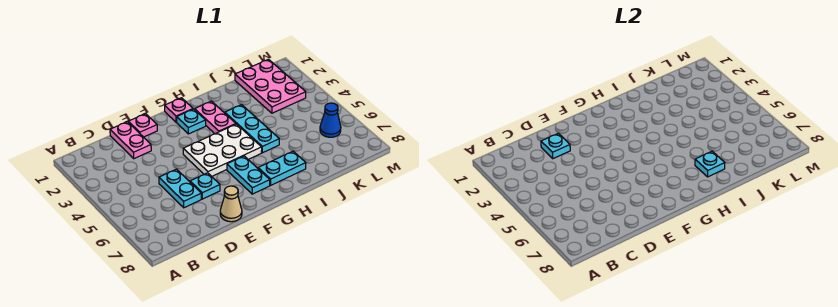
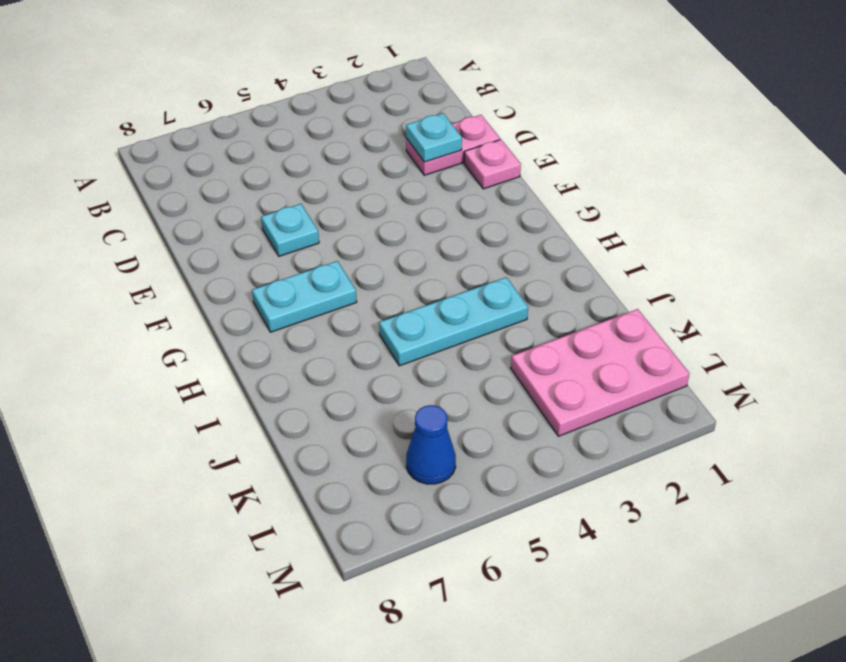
none -> cyan 1x2 plate [159,169,201,208]
none -> tan 1x1 cone [220,186,242,222]
none -> white 2x3 plate [183,124,262,176]

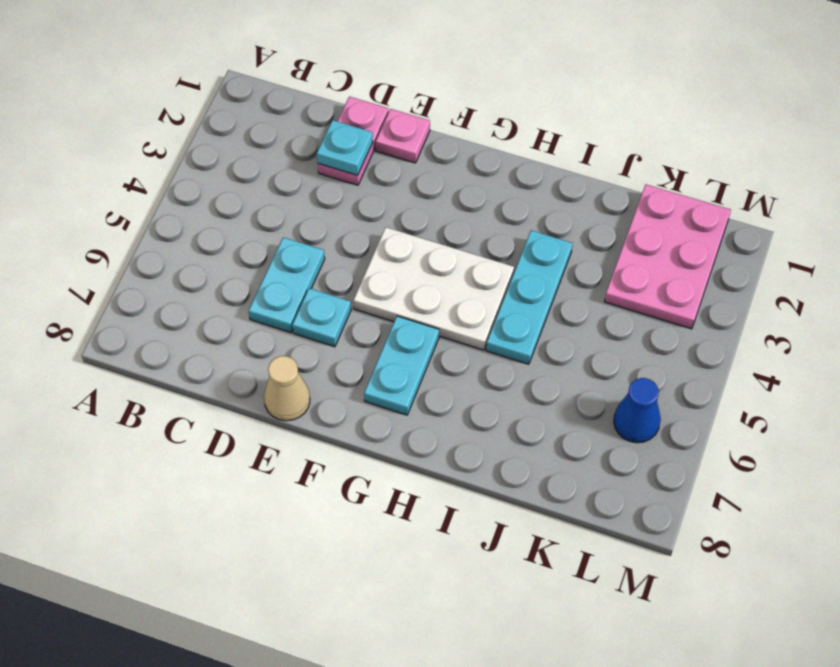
none -> pink 1x1 plate [165,98,193,122]
none -> cyan 1x1 plate [177,109,206,134]
none -> pink 1x2 plate [194,101,236,134]

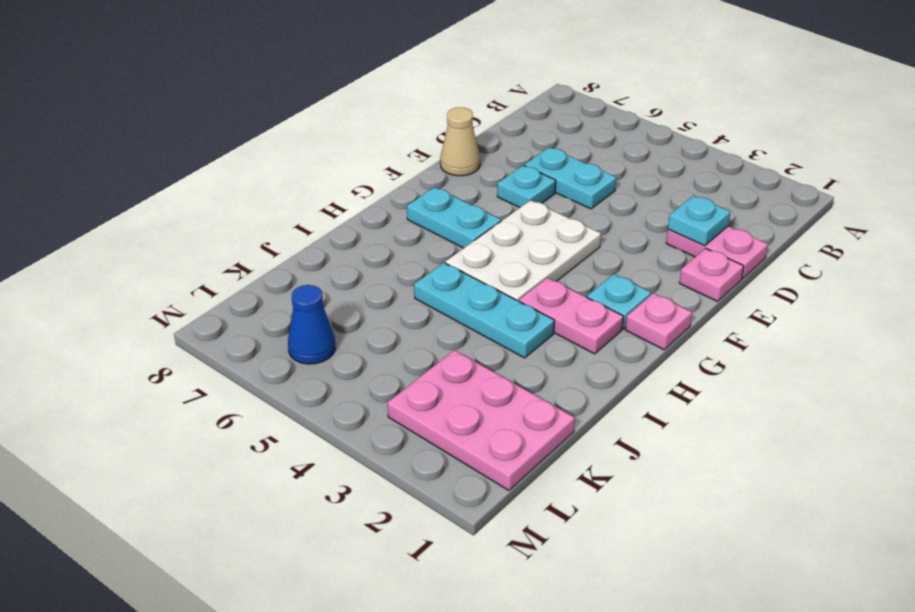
none -> cyan 1x2 plate [258,151,306,185]
none -> cyan 1x1 plate [695,151,725,177]

